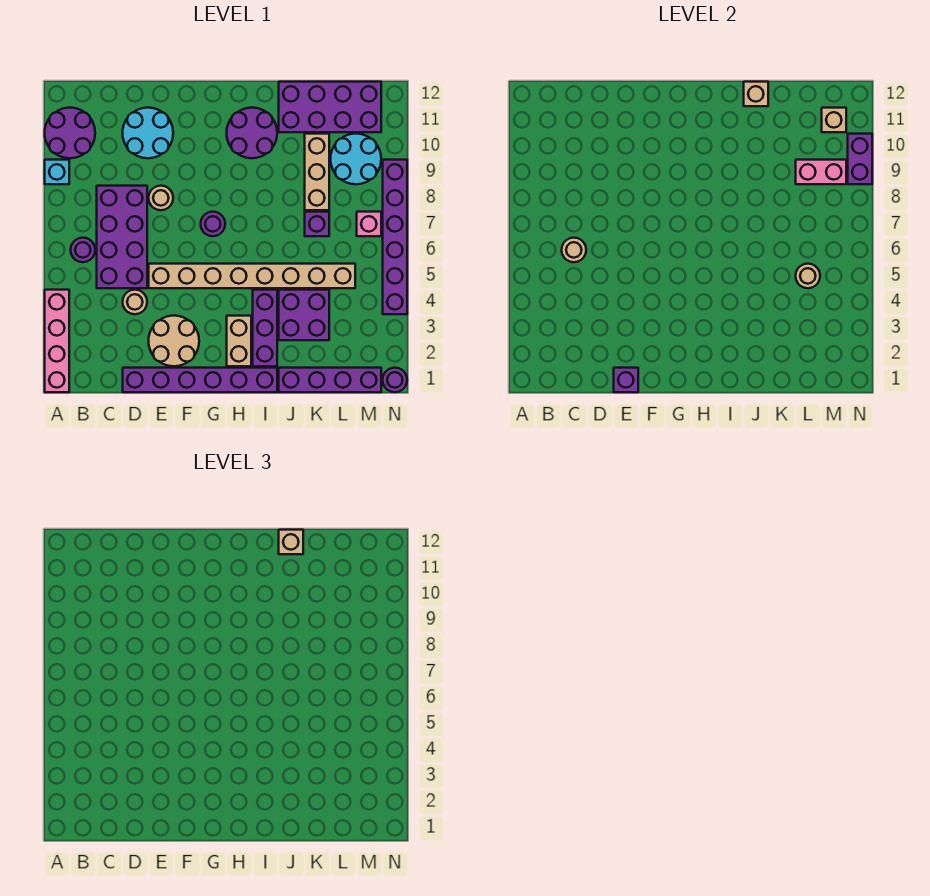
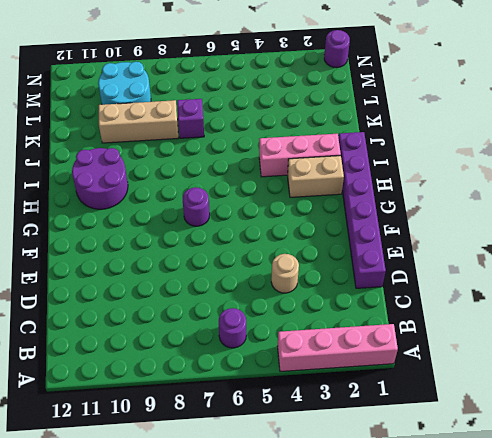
pink 1x3 brick [259,134,341,177] -> purple 1x3 brick [253,290,277,366]
none -> cyan 1x1 brick [45,160,69,184]
none -> purple 2x2 round brick [45,108,95,158]
none -> purple 2x4 brick [97,186,147,288]
none -> cyan 2x2 round brick [123,108,173,158]

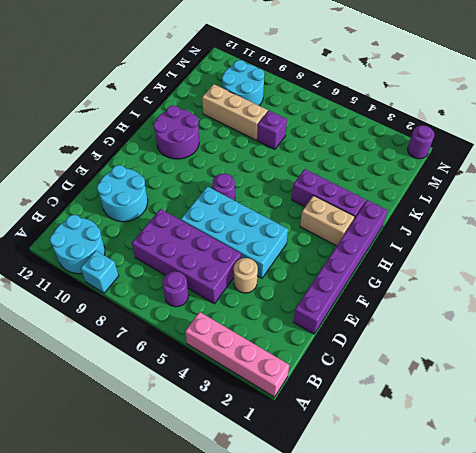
cyan 2x2 round brick [50,215,105,274] -> purple 2x2 round brick [45,108,95,158]
cyan 2x4 brick [181,186,288,278] -> tan 1x8 brick [149,264,355,288]
none -> tan 2x2 round brick [149,316,199,366]
none -> tan 1x1 round brick [149,186,173,210]
none -> purple 1x4 brick [279,368,381,392]
none -> purple 2x2 brick [279,290,329,340]

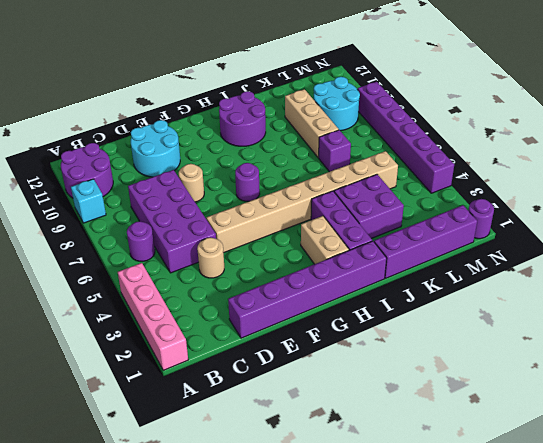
none -> tan 2x2 round brick [149,316,199,366]
none -> purple 2x4 brick [279,82,381,132]
none -> pink 1x1 brick [357,212,381,236]
none -> tan 1x1 round brick [562,238,586,262]

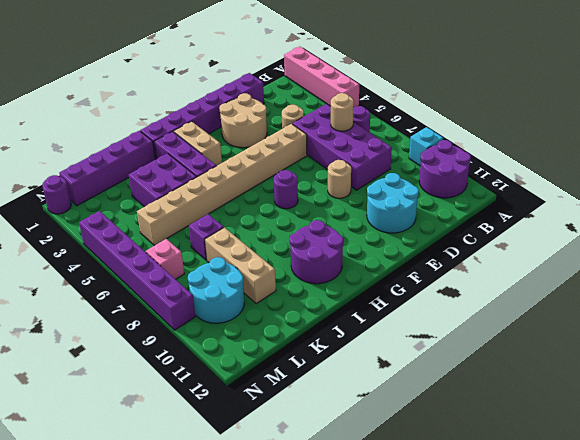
none -> purple 2x4 brick [279,82,381,132]
none -> purple 1x1 brick [614,368,638,392]
none -> tan 1x1 brick [744,82,768,106]
none -> tan 1x1 round brick [796,264,820,288]

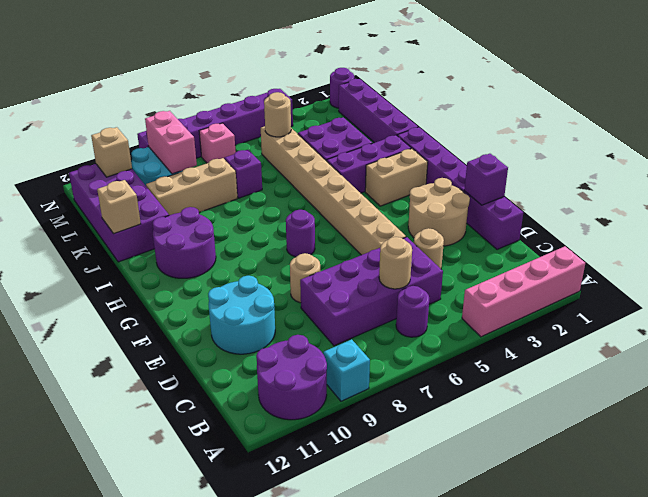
none -> purple 1x2 brick [848,134,872,184]
none -> tan 1x1 brick [279,530,303,554]

